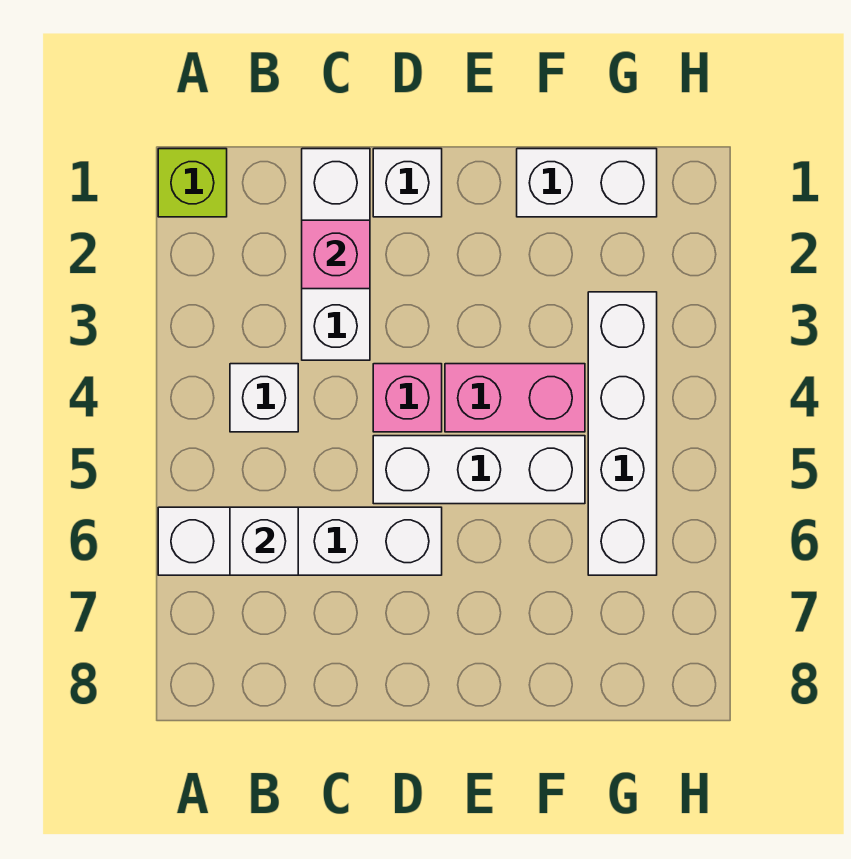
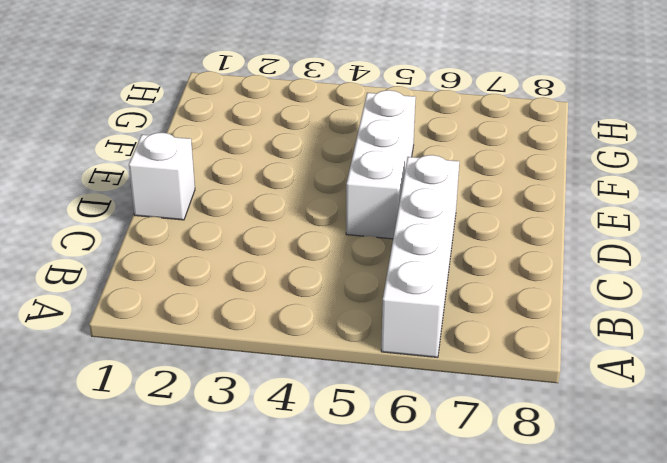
none -> lime 1x1 brick [158,149,227,217]
none -> white 1x1 brick [230,364,298,432]
none -> white 1x3 brick [302,149,370,360]

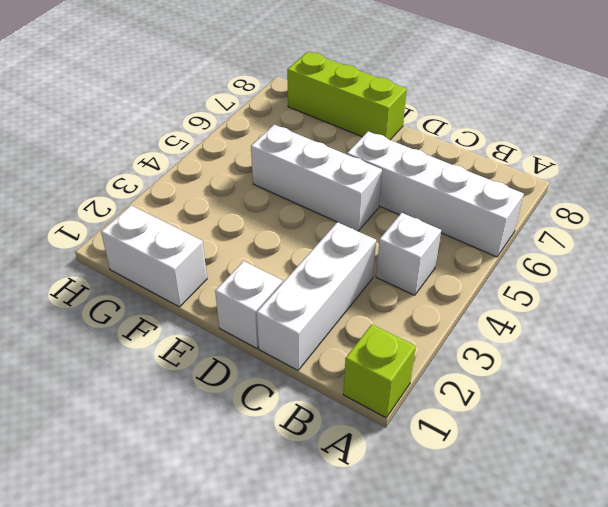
lime 1x3 brick [287,52,407,140] -> none
none -> pink 1x1 brick [373,364,442,432]
none -> pink 1x2 brick [445,364,585,432]
none -> white 1x4 brick [588,292,657,575]

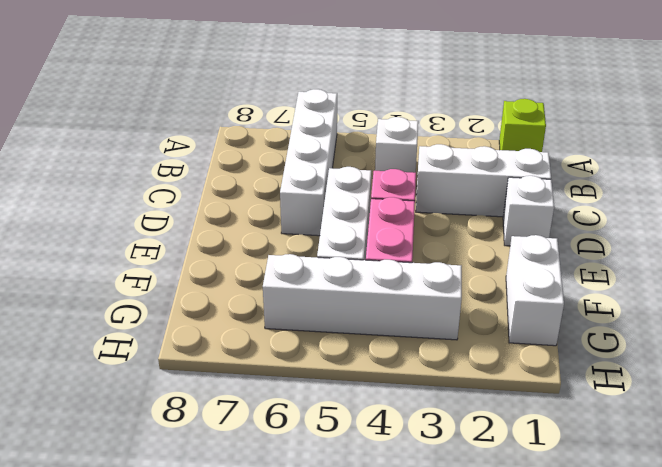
none -> white 1x1 brick [230,507,298,575]
none -> pink 1x1 brick [302,220,370,289]

